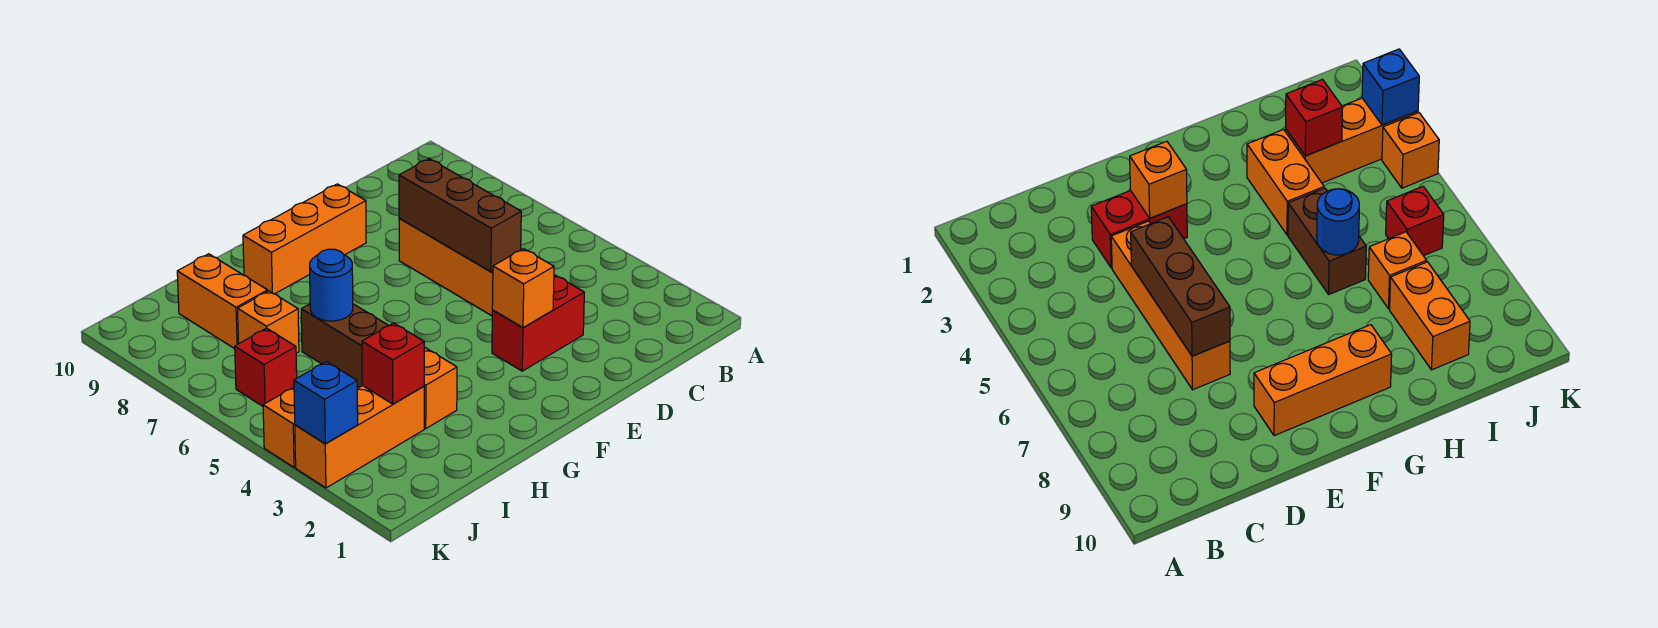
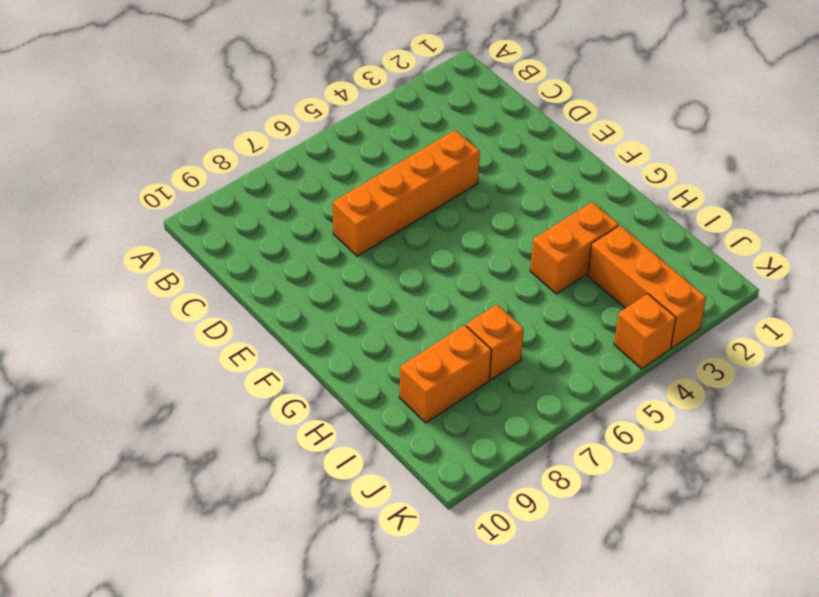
none -> red 1x2 brick [492,275,584,371]
none -> orange 1x3 brick [243,184,366,294]
none -> brown 1x2 brick [301,304,389,387]

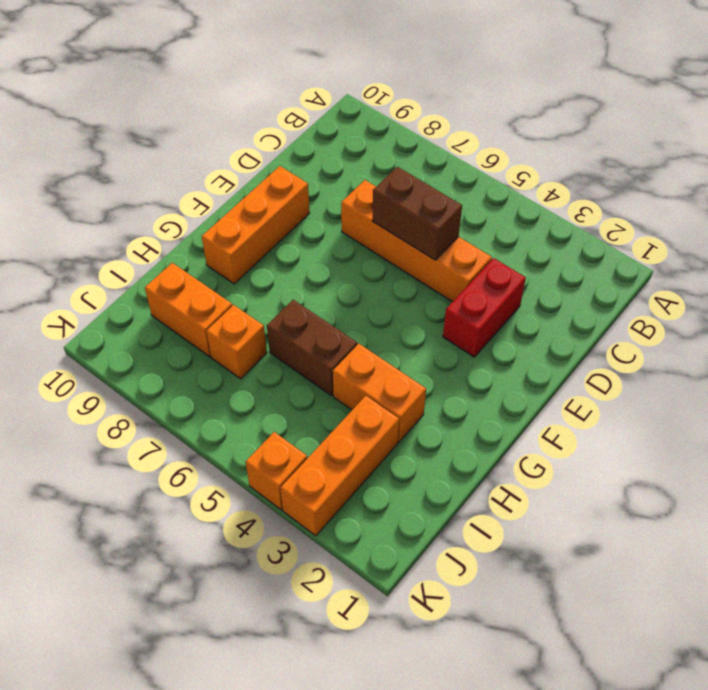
brown 1x2 brick [372,167,462,260] -> brown 1x3 brick [399,159,521,272]
none -> red 1x1 brick [235,328,297,406]
none -> orange 1x1 brick [492,249,554,327]
none -> blue 1x1 round brick [310,249,353,321]

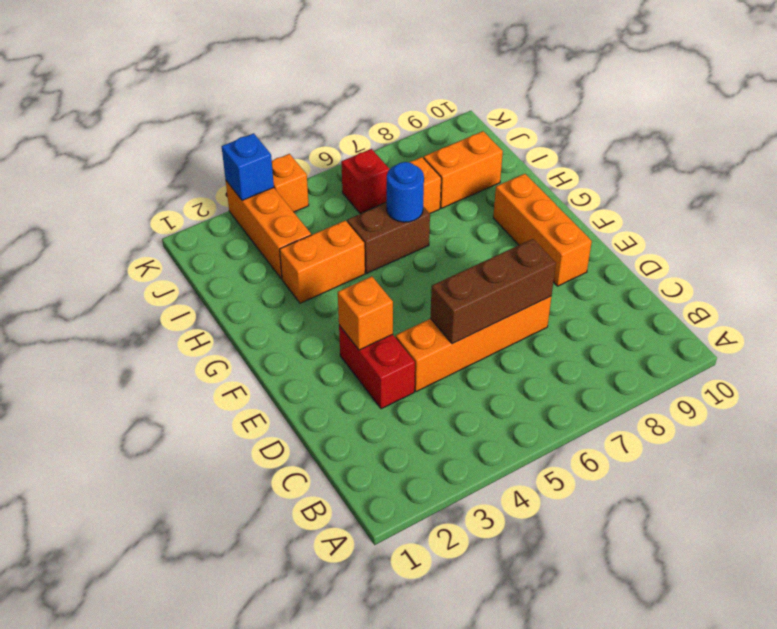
none -> red 1x1 brick [362,323,424,404]

